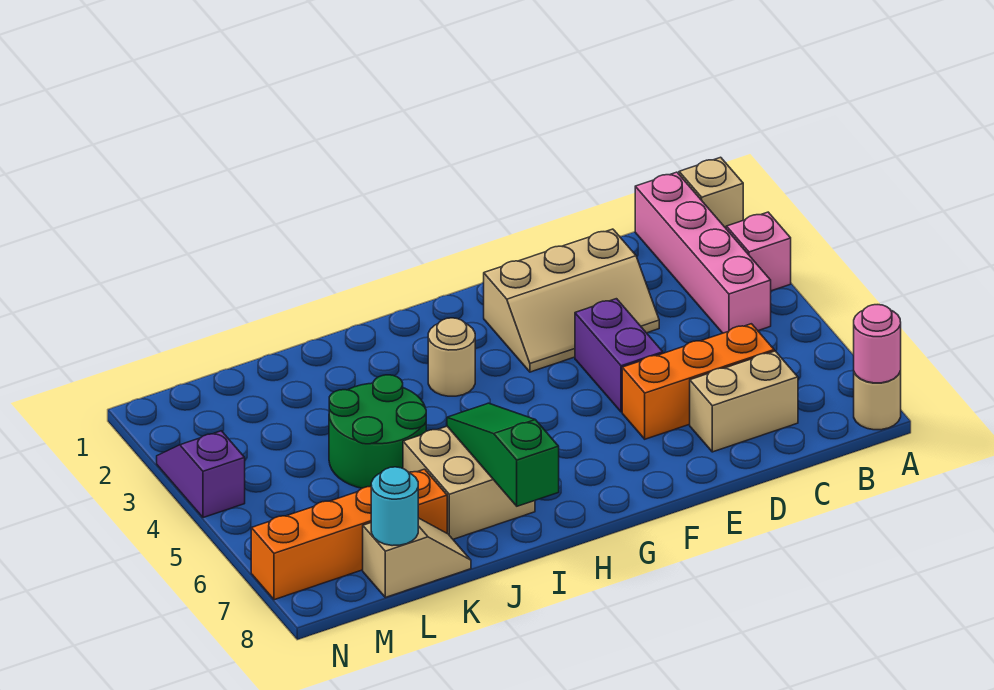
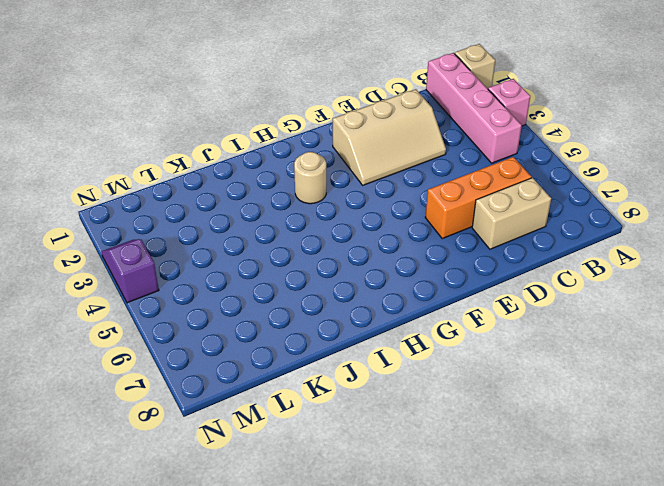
none -> tan 1x1 round brick [854,371,901,430]
none -> purple 1x2 brick [575,299,663,412]
none -> tan 2x2 brick [403,426,535,539]

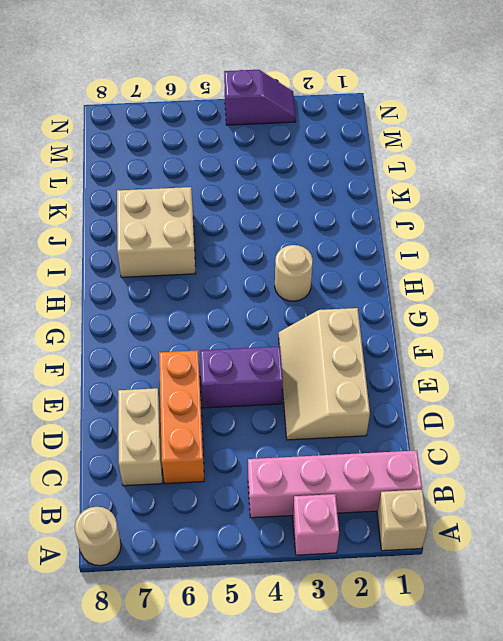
none -> green 2x2 round brick [329,375,426,488]
none -> orange 1x4 brick [251,469,447,600]
none -> tan 1x2 slope [363,518,471,597]

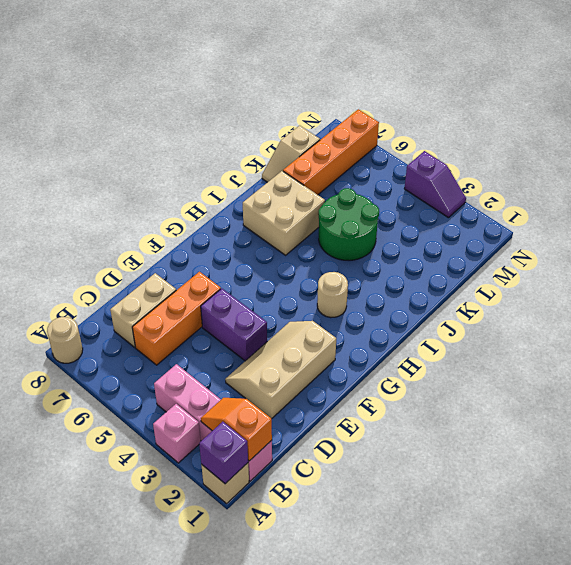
purple 1x1 brick [199,422,248,484] -> none
orange 1x2 slope [201,398,272,461] -> none
none -> pink 1x1 round brick [854,305,901,383]
none -> green 1x3 slope [447,403,559,506]
none -> cyan 1x1 round brick [371,467,418,546]

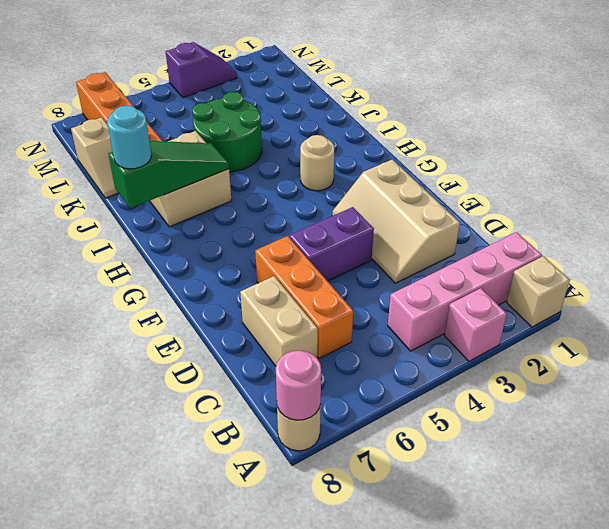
cyan 1x1 round brick [107,106,151,169] -> cyan 1x1 round brick moved to [371,467,418,546]

